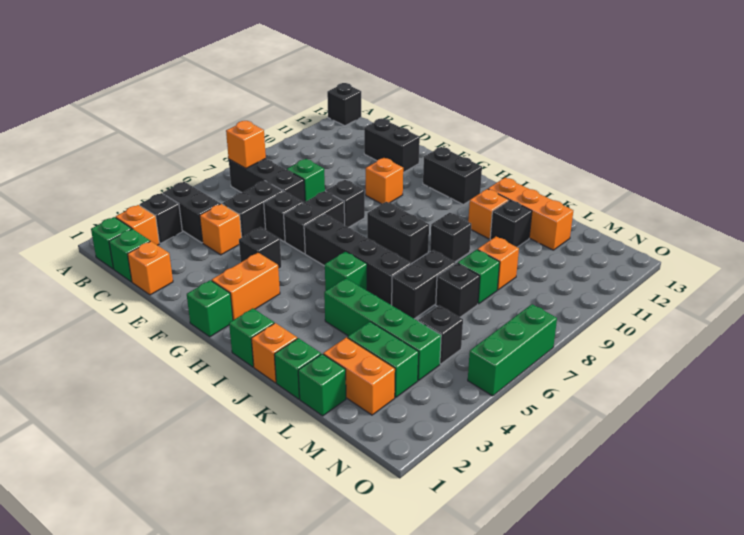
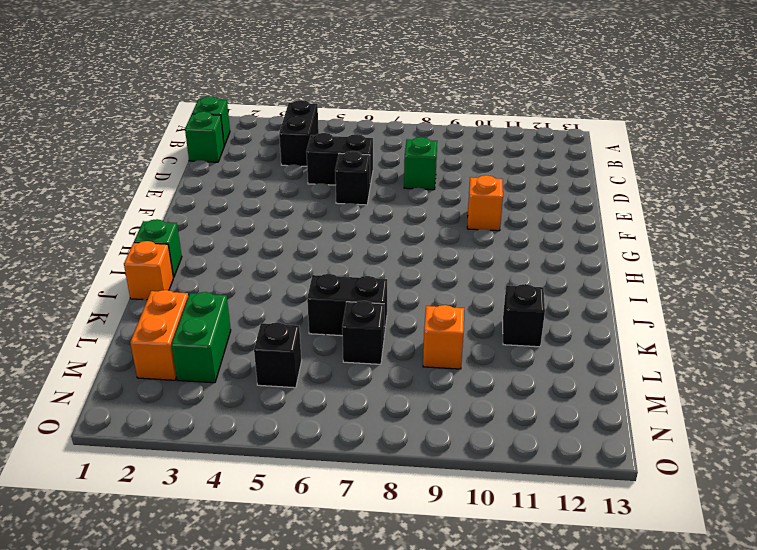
none -> black 1x1 brick [327,83,361,126]
none -> orange 1x1 brick [116,205,159,245]
none -> black 1x1 brick [140,193,182,243]
none -> black 1x3 brick [229,159,305,203]

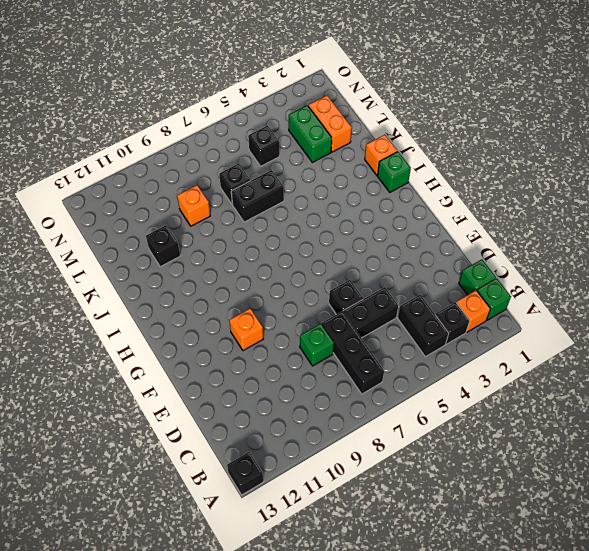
none -> orange 1x1 brick [128,241,173,295]
none -> orange 1x1 brick [200,204,242,255]
none -> black 1x2 brick [364,119,420,173]
none -> black 1x1 brick [239,227,282,269]

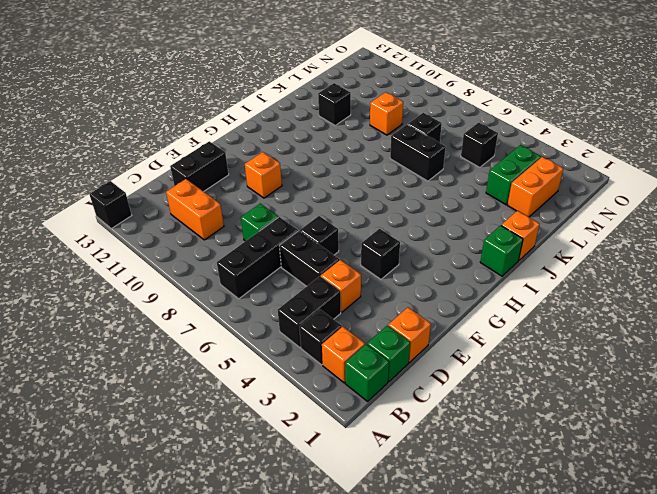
orange 1x2 brick [166,179,224,240] -> orange 1x2 brick moved to [212,253,280,320]
none -> black 1x2 brick [284,191,345,254]
none -> black 1x1 brick [326,180,365,227]
none -> green 1x1 brick [187,280,233,337]
none -> black 1x4 brick [304,214,411,305]

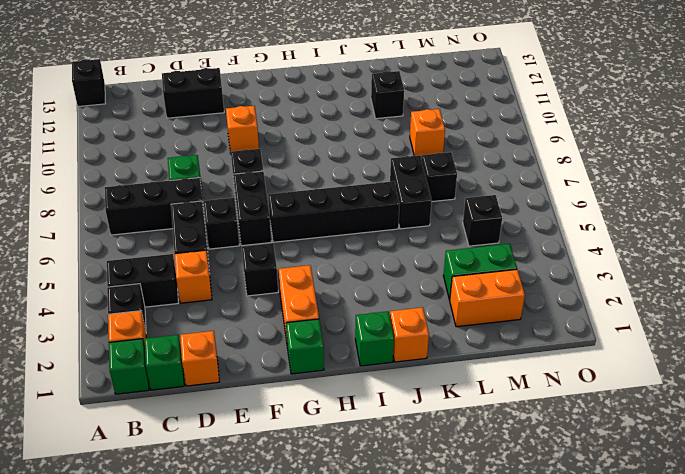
none -> black 1x2 brick [423,147,482,204]
none -> black 1x2 brick [367,202,429,264]
none -> green 1x1 brick [325,251,367,290]
none -> green 1x4 brick [324,278,441,380]

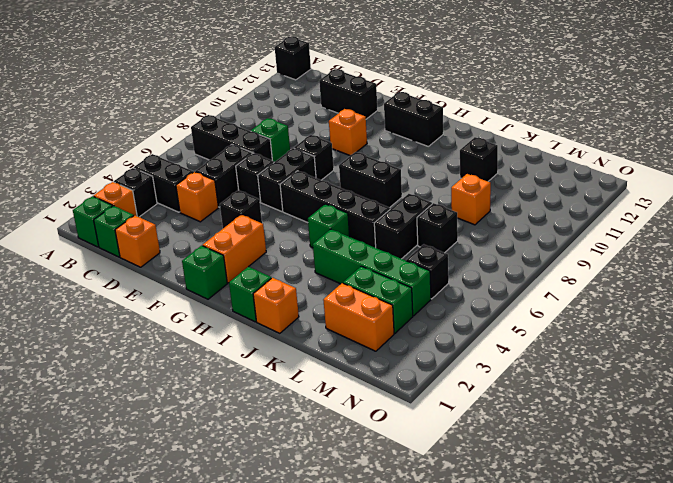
none -> black 1x1 brick [430,213,471,262]
none -> orange 1x1 brick [468,189,509,239]
none -> orange 1x3 brick [488,178,573,250]
none -> green 1x1 brick [274,338,321,399]

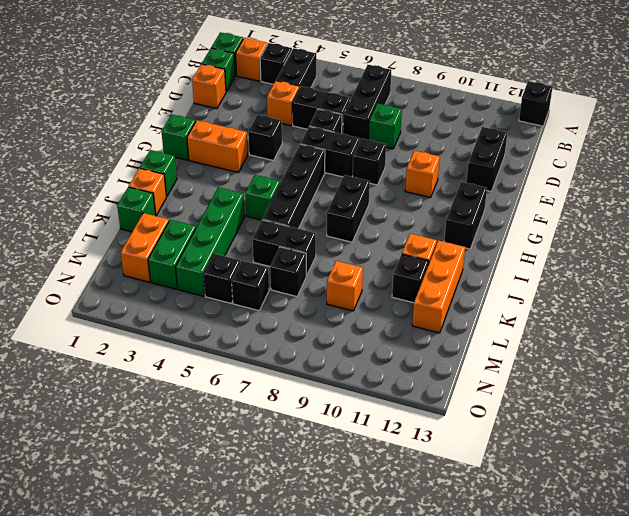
black 1x1 brick [232,261,269,311] -> black 1x1 brick moved to [430,213,471,262]
none -> green 1x1 brick [298,354,346,416]
none -> green 1x1 brick [458,250,500,304]
none -> green 1x3 brick [468,304,557,396]
none -> orange 1x1 brick [226,121,266,168]

